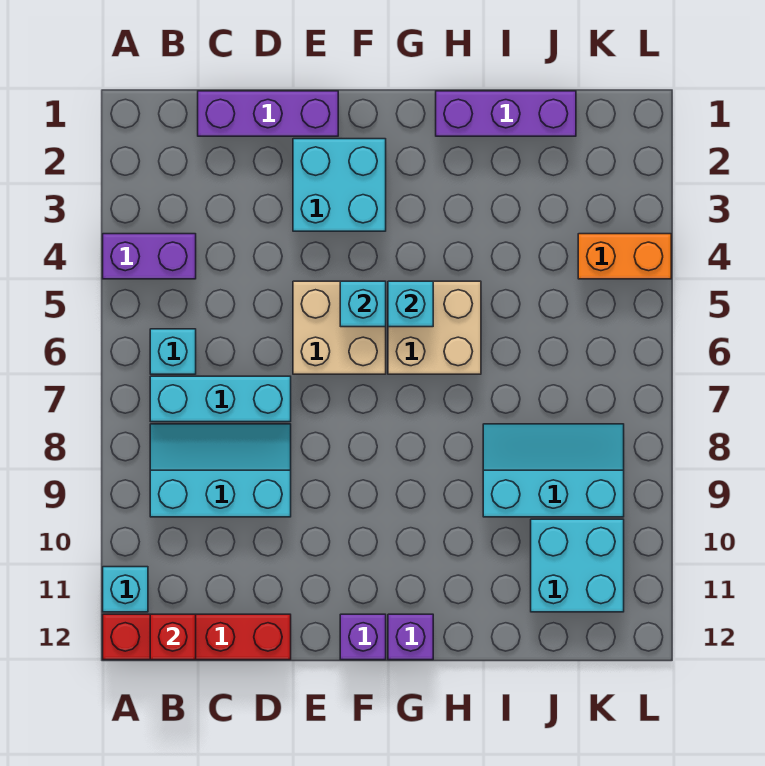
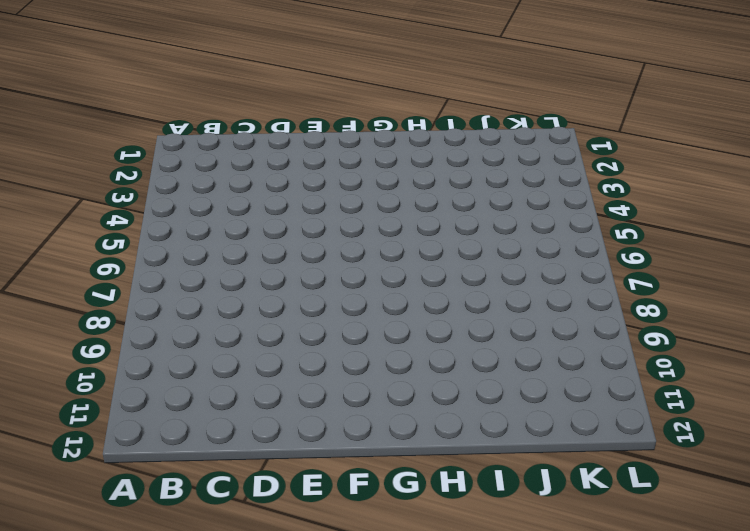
none -> purple 1x2 brick [103,234,196,279]
none -> cyan 1x1 brick [103,567,148,612]
none -> red 1x4 brick [103,614,291,660]

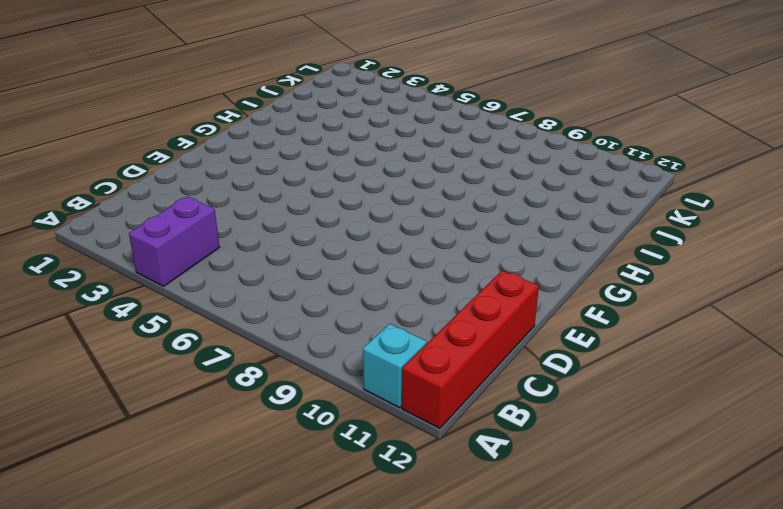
none -> cyan 1x1 brick [150,329,196,374]
none -> cyan 1x3 brick [150,376,291,422]
none -> cyan 2x3 slope [150,424,291,517]

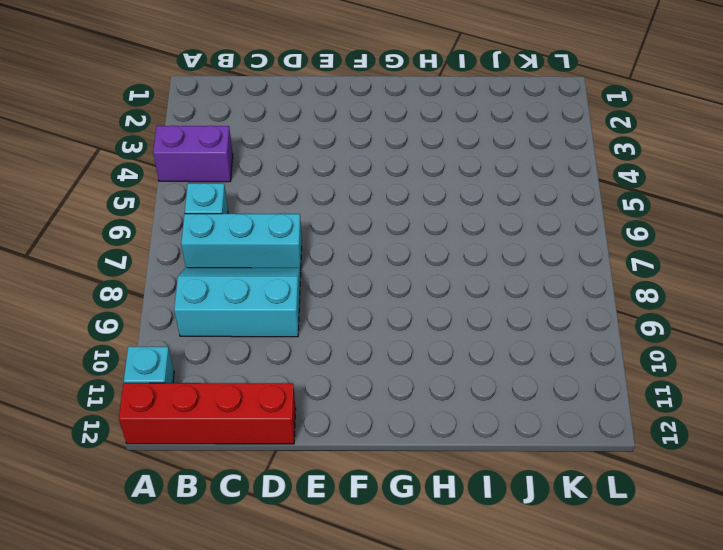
none -> purple 1x3 brick [198,91,338,136]
none -> cyan 2x2 brick [293,139,386,231]
none -> tan 2x2 brick [293,281,386,374]

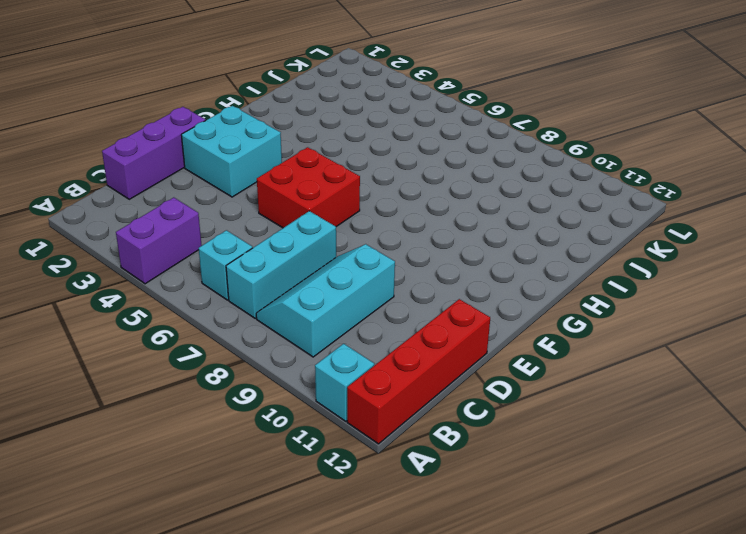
red 2x2 brick [257,147,360,228] -> tan 2x2 brick [293,281,386,374]
none -> purple 1x1 brick [340,614,386,660]
none -> tan 2x2 brick [388,281,481,374]
none -> purple 1x1 brick [388,614,433,660]

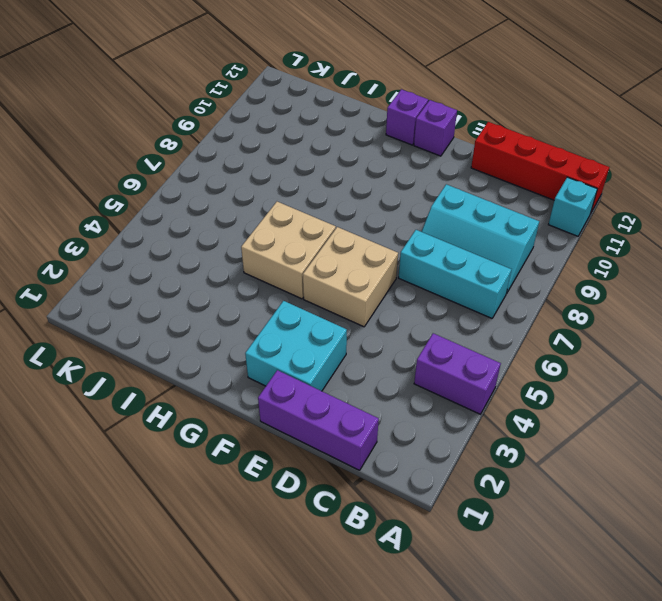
none -> cyan 1x1 brick [150,329,196,374]
none -> purple 1x3 brick [436,91,576,136]
none -> cyan 2x3 slope [483,424,624,517]

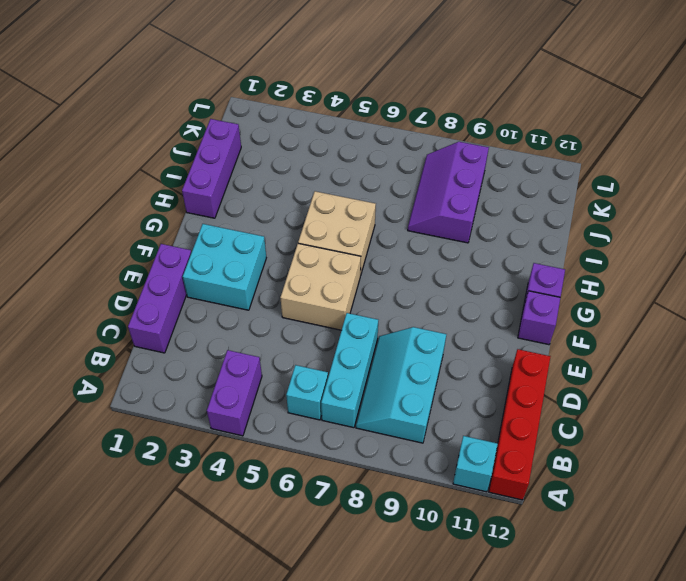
purple 2x3 slope [408,142,489,243] -> cyan 2x3 slope [483,424,624,517]
none -> cyan 2x2 brick [531,519,624,612]
none -> orange 1x2 brick [578,234,671,279]
none -> red 1x1 brick [150,614,196,660]

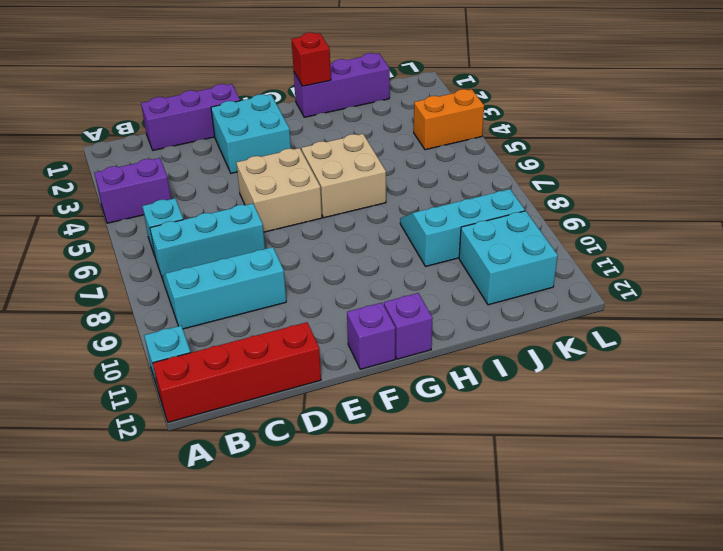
red 1x1 brick [292,33,331,86] -> red 1x1 brick moved to [150,614,196,660]
none -> cyan 1x1 brick [340,281,386,327]
none -> cyan 1x1 brick [388,281,433,327]

